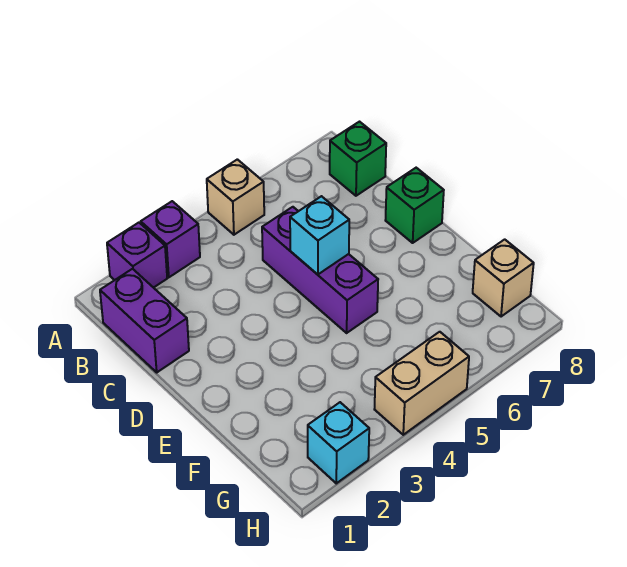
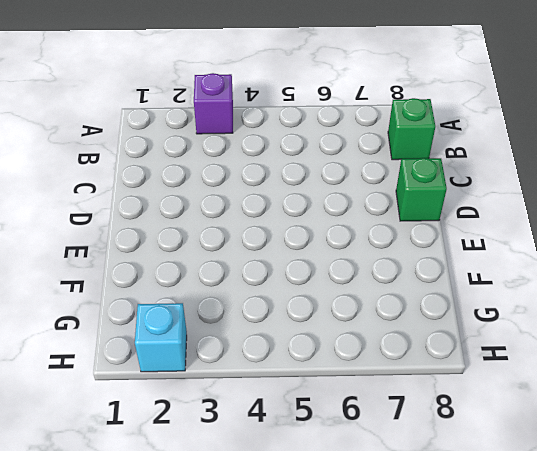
none -> purple 1x1 brick [107,223,167,288]
none -> tan 1x1 brick [207,159,264,235]

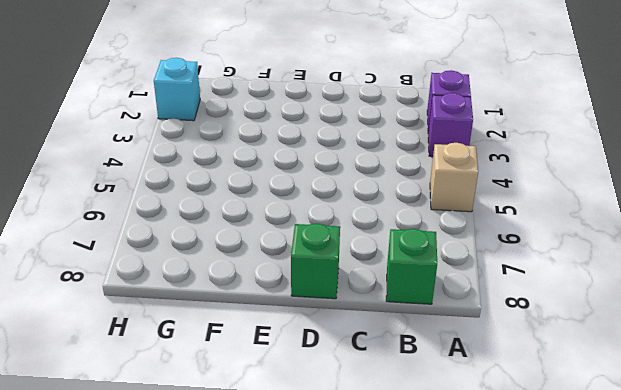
none -> purple 1x2 brick [100,269,189,372]
none -> purple 1x3 brick [262,207,378,333]

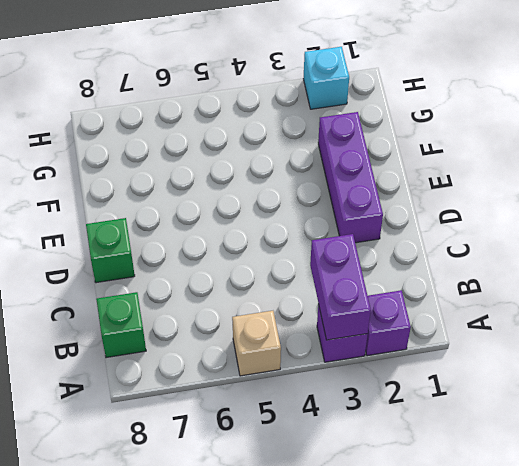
purple 1x2 brick [310,234,371,340] -> purple 1x2 brick moved to [100,269,189,372]
purple 1x3 brick [318,112,383,243] -> purple 1x3 brick moved to [262,207,378,333]
none -> tan 1x1 brick [473,239,534,317]
none -> tan 1x2 brick [374,332,469,435]

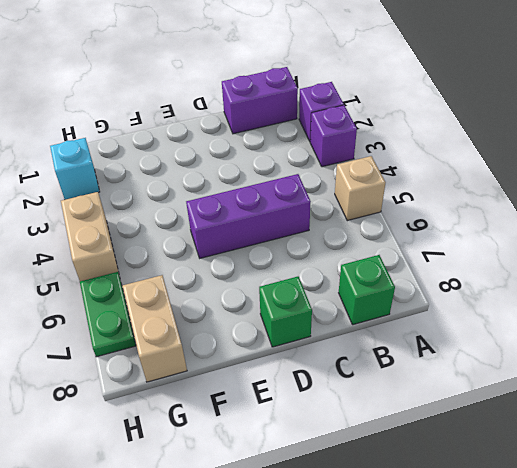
tan 1x2 brick [122,275,187,382] -> tan 1x1 brick [473,239,534,317]
green 1x2 plate [80,272,136,357] -> none
none -> cyan 1x1 brick [290,196,349,275]

